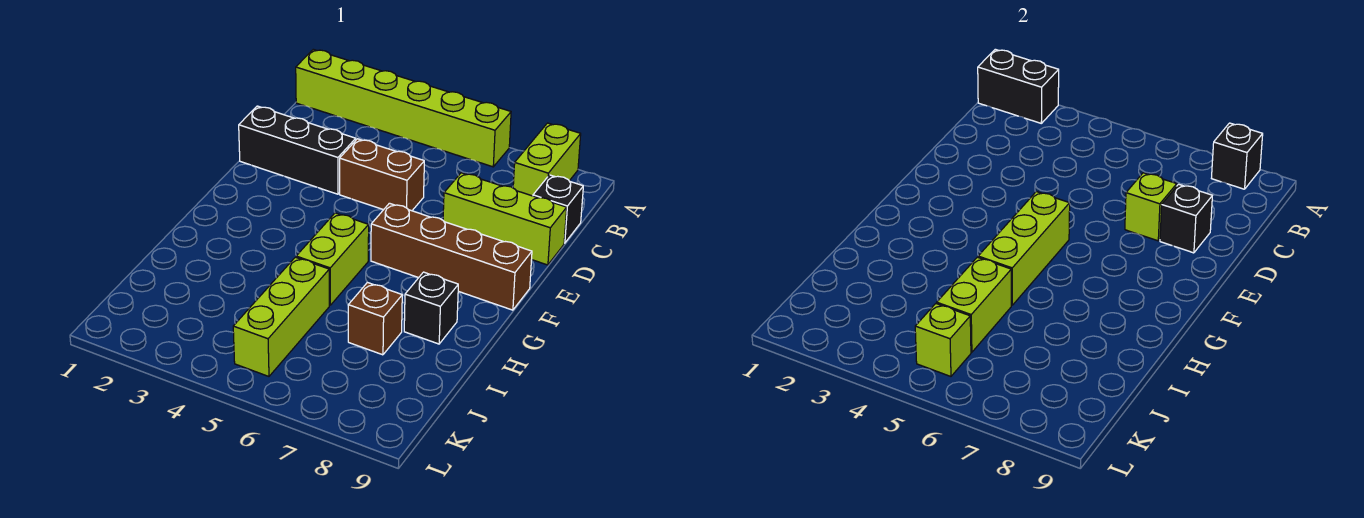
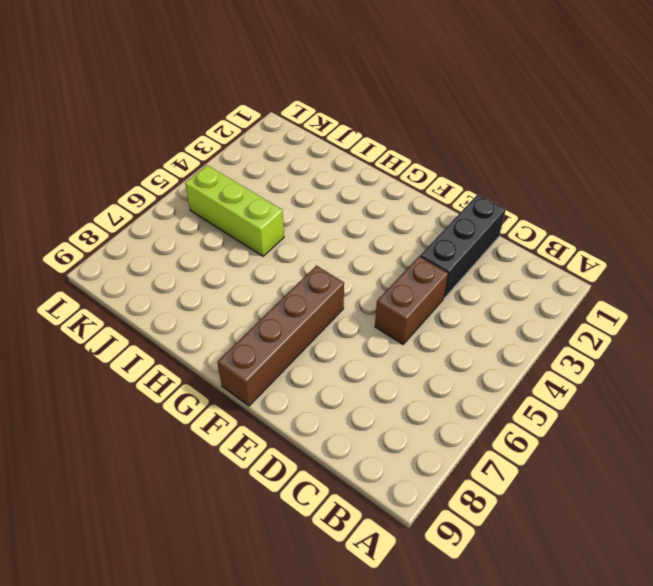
none -> lime 1x6 brick [296,49,511,167]
none -> lime 1x2 brick [513,123,581,196]
none -> black 1x1 brick [533,175,583,243]

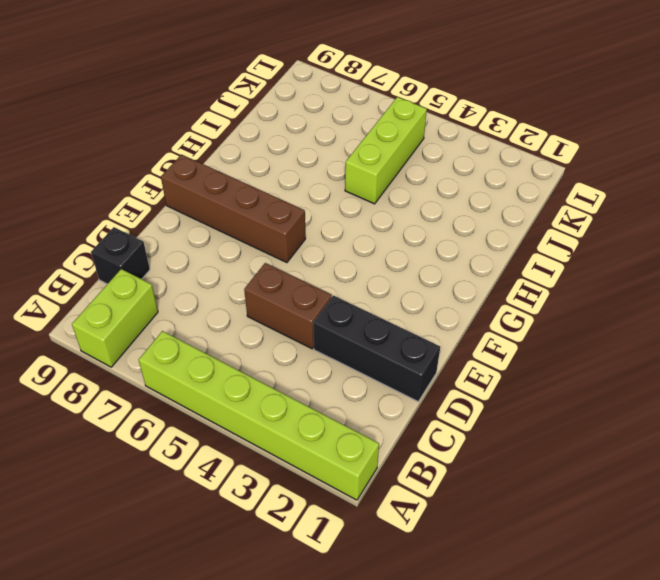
none -> lime 1x3 brick [443,173,567,265]
none -> lime 1x2 brick [296,213,369,305]
none -> black 1x1 brick [404,272,458,344]

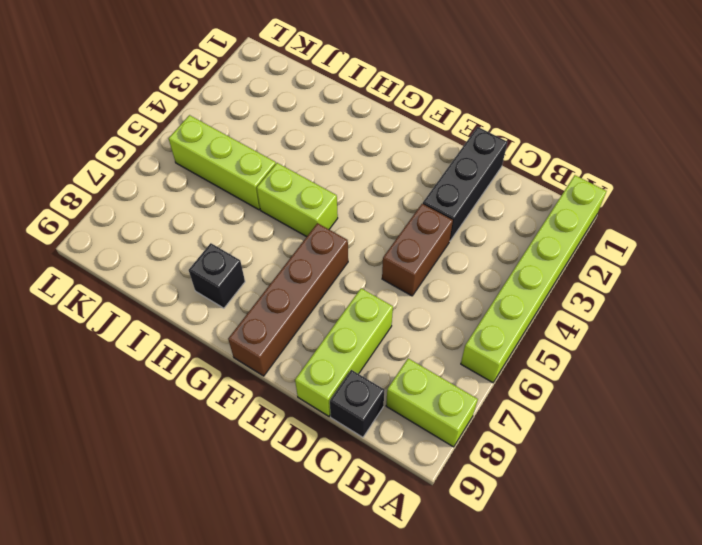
none -> brown 1x1 brick [348,282,402,355]
none -> black 1x2 brick [978,49,1059,123]
none -> black 1x1 brick [1212,123,1263,189]

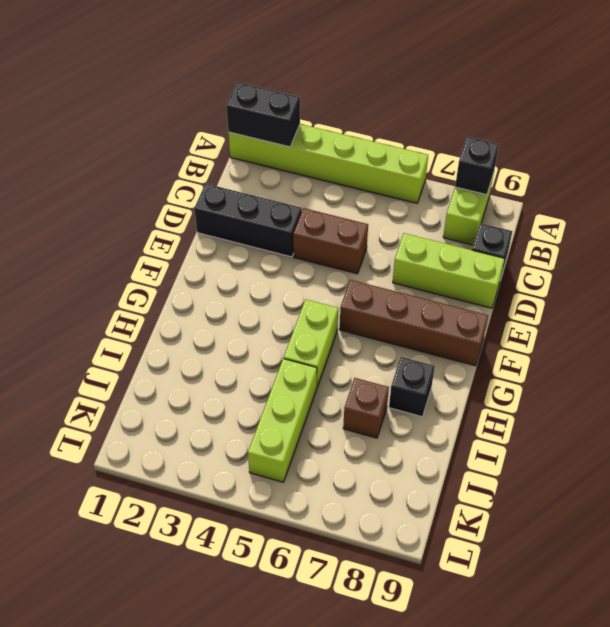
none -> lime 1x1 brick [1125,173,1177,241]
none -> black 1x1 brick [1160,184,1212,253]
none -> lime 1x3 brick [978,192,1070,305]

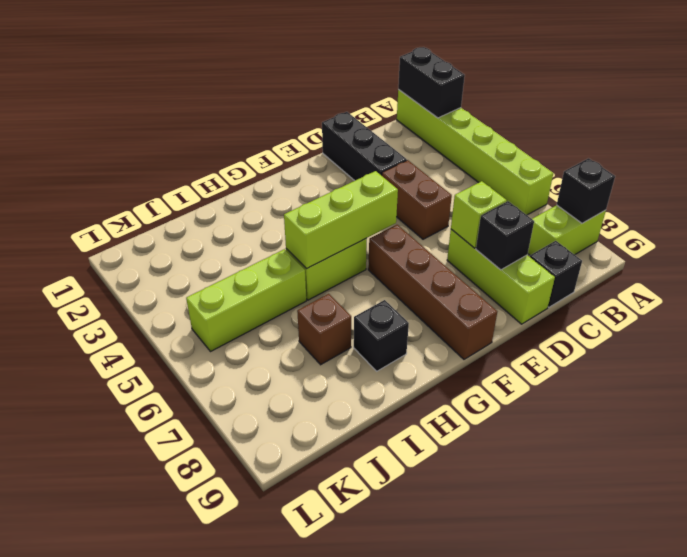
none -> lime 1x2 brick [937,257,1011,352]
none -> lime 1x1 brick [915,304,971,376]

